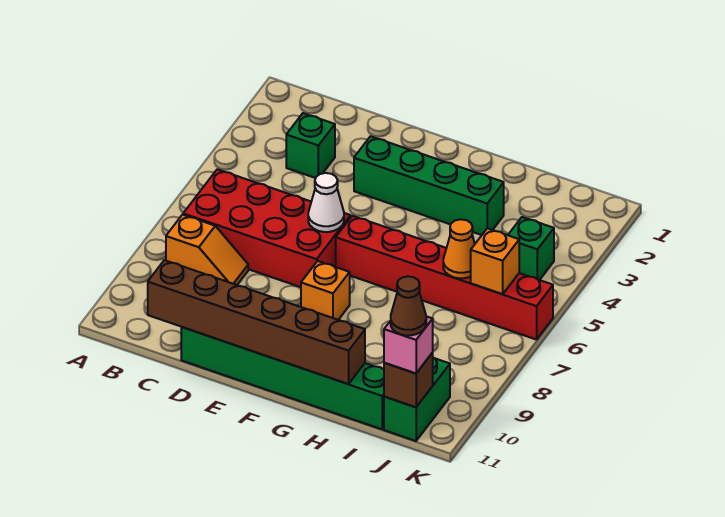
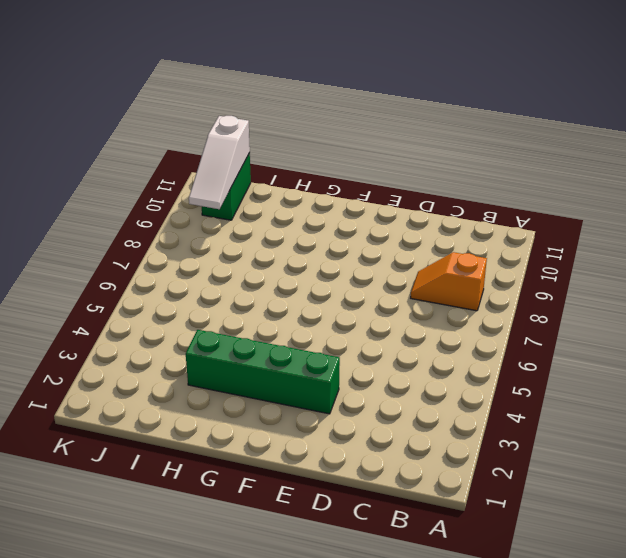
white 1x3 slope [189,116,250,209] -> brown 1x1 brick [384,353,433,407]
none -> red 2x4 brick [183,169,350,287]
none -> green 1x1 brick [286,113,335,178]
none -> green 1x6 brick [181,327,384,429]

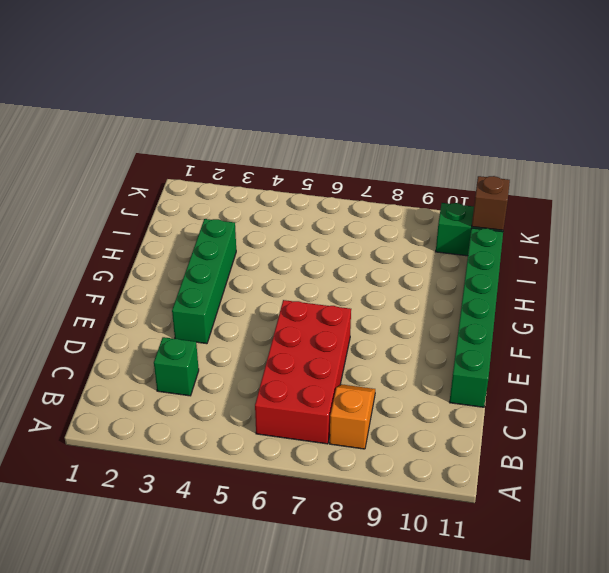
none -> red 1x6 brick [336,216,553,340]
none -> orange 1x1 brick [301,261,350,320]
none -> green 1x1 brick [508,217,554,280]

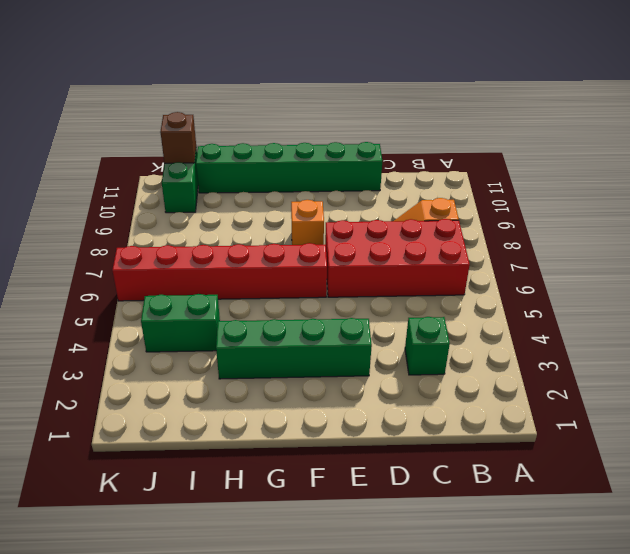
green 1x2 brick [141,294,220,352] -> green 1x1 brick [508,217,554,280]
none -> brown 1x6 brick [148,260,365,384]
none -> white 1x1 cone [308,173,344,232]
none -> orange 1x1 cone [443,219,475,278]

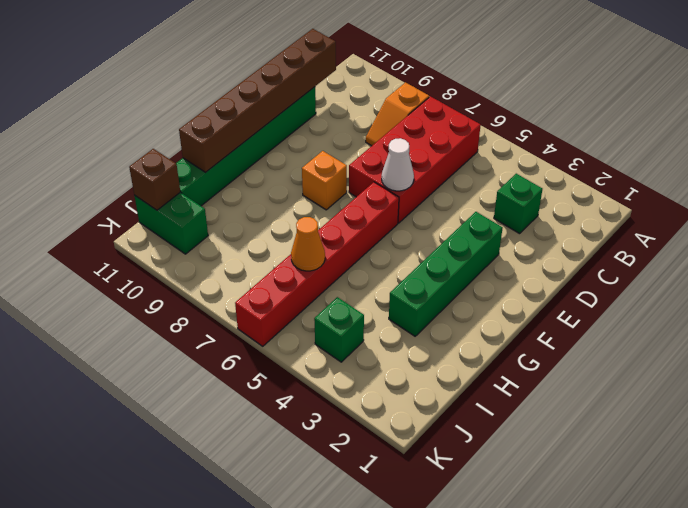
none -> orange 1x1 brick [471,228,519,294]
none -> pink 1x1 brick [384,316,433,373]
none -> brown 1x1 cone [391,276,426,335]

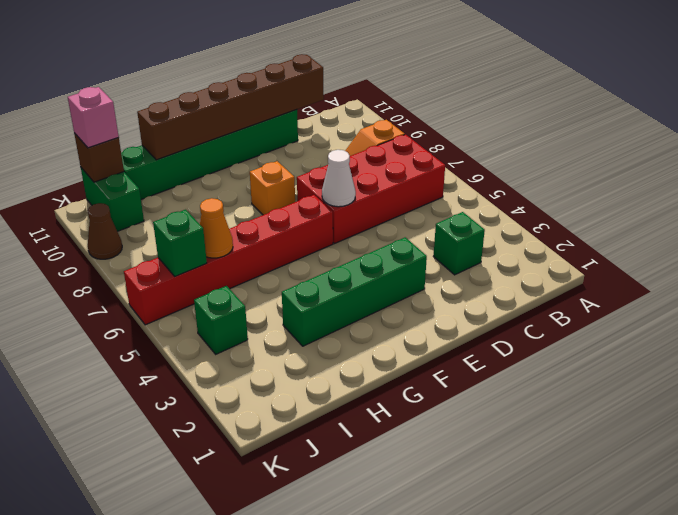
green 1x1 brick [153,210,207,276] -> orange 1x1 brick [471,228,519,294]
brown 1x1 cone [88,203,122,259] -> brown 1x1 cone moved to [391,276,426,335]

